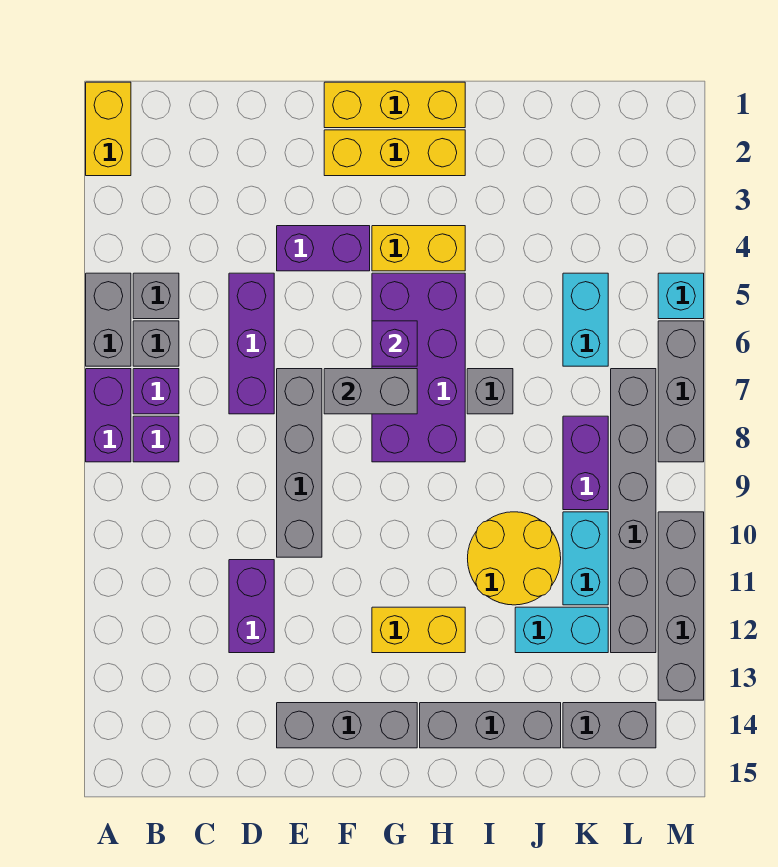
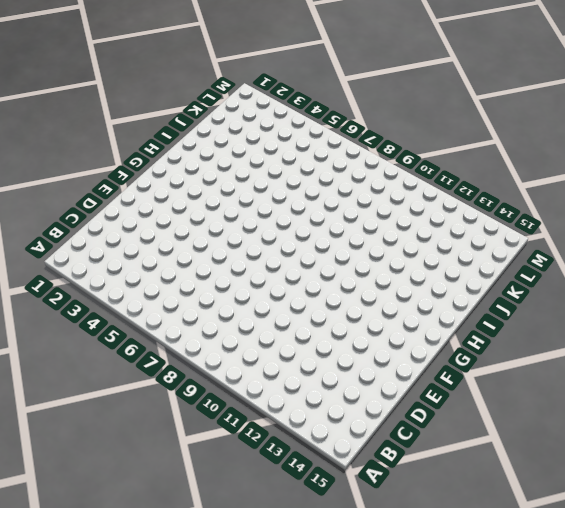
none -> yellow 1x2 brick [86,82,131,176]
none -> grey 1x2 brick [86,273,131,366]
none -> purple 1x2 brick [86,369,131,462]
none -> grey 1x1 brick [133,273,179,319]

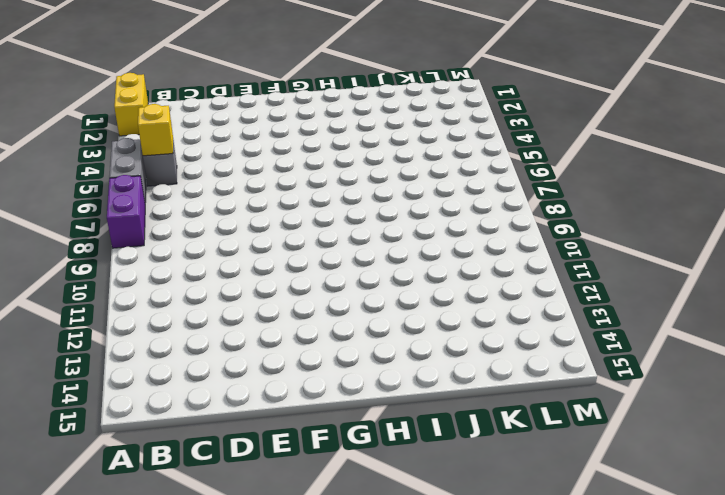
yellow 1x1 brick [138,104,173,156] -> none
none -> grey 1x1 brick [133,321,179,366]
none -> purple 1x1 brick [133,369,179,414]
none -> purple 1x1 brick [133,416,179,462]
none -> purple 1x3 brick [229,273,274,414]

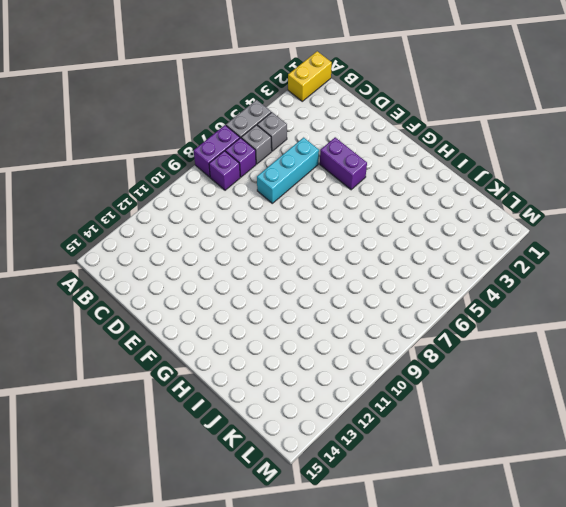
cyan 1x3 brick [257,138,319,203] -> purple 1x3 brick [229,273,274,414]
none -> purple 1x2 brick [229,560,274,653]
none -> grey 1x4 brick [277,369,322,557]
none -> grey 1x3 brick [277,703,417,748]
none -> yellow 1x3 brick [324,82,465,128]

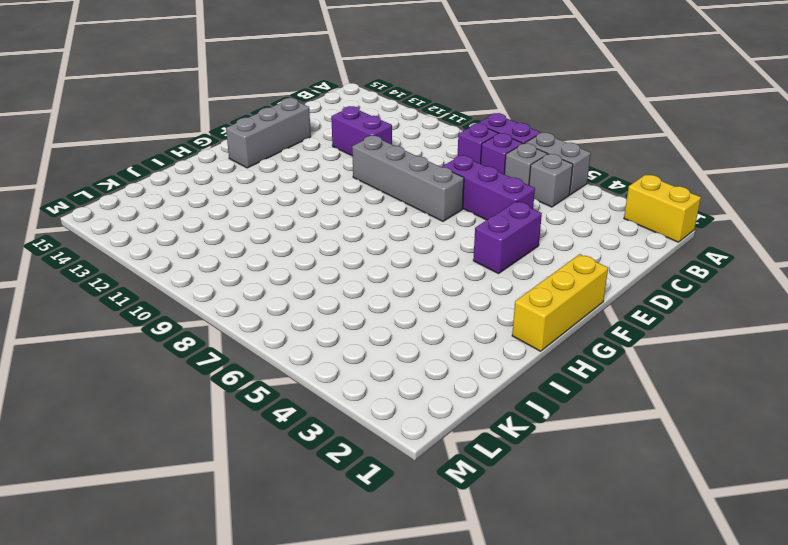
none -> yellow 1x3 brick [324,130,465,176]
none -> yellow 1x2 brick [372,226,465,271]
none -> purple 2x4 brick [372,273,465,462]
none -> yellow 1x2 brick [372,607,465,653]

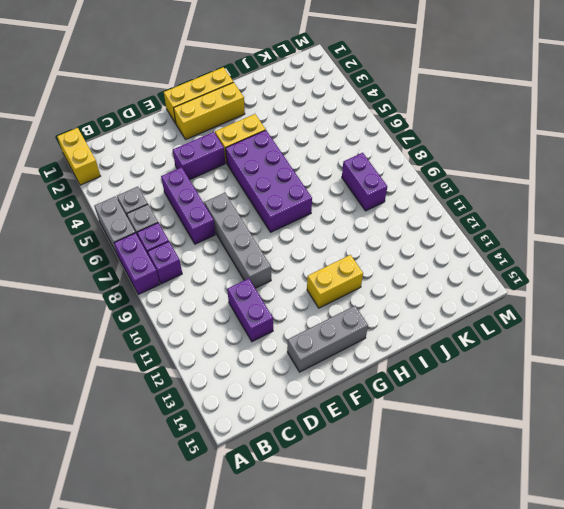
none -> grey 1x3 brick [420,703,561,748]
none -> grey 1x1 brick [467,369,513,414]
none -> yellow 2x2 round brick [468,512,561,605]
none -> cyan 1x2 brick [515,607,608,653]

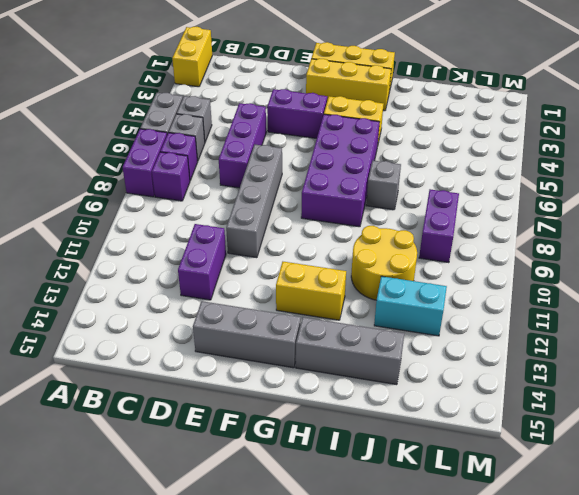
none -> cyan 1x2 brick [563,273,608,366]
none -> cyan 1x2 brick [563,512,608,605]
none -> grey 1x2 brick [563,703,656,748]
none -> grey 1x6 brick [611,369,656,653]

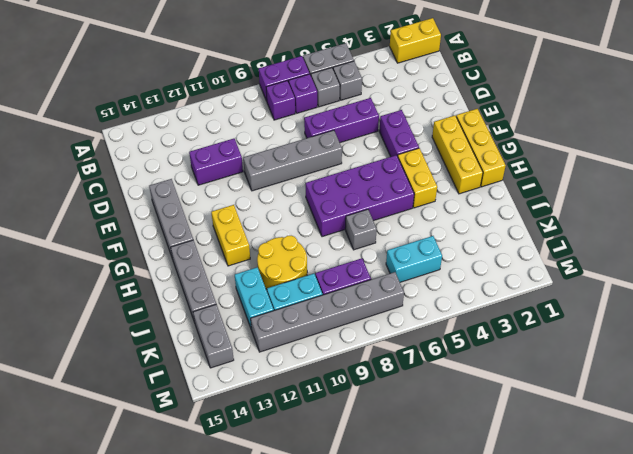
none -> cyan 1x1 brick [658,273,704,319]
none -> grey 1x3 brick [658,321,704,462]
none -> grey 1x4 brick [658,512,704,700]
none -> grey 1x2 brick [324,369,417,414]

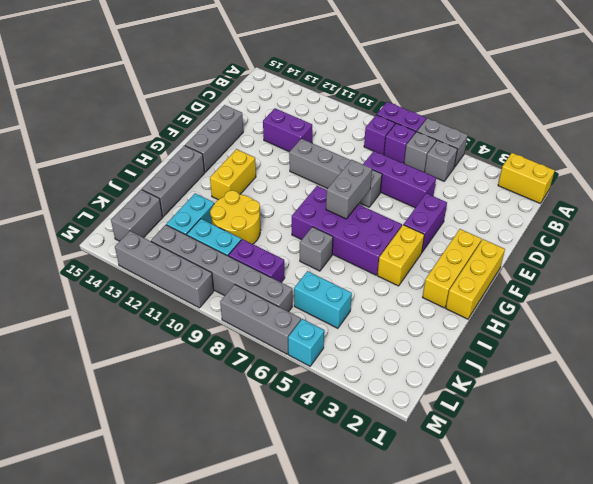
none -> purple 1x1 brick [372,321,417,366]

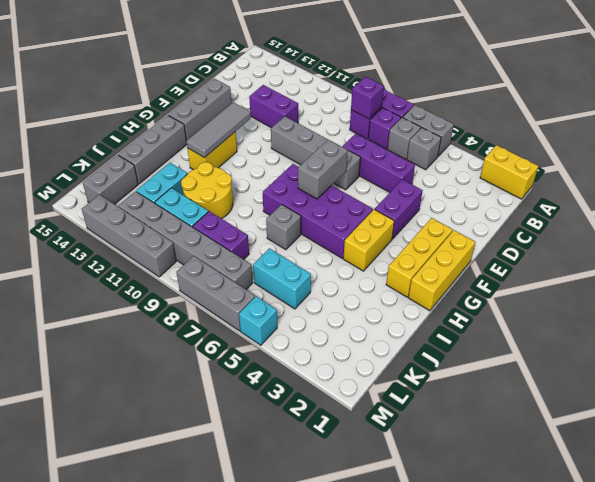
purple 1x1 brick [351,77,384,119] -> purple 1x1 brick moved to [372,321,417,366]
grey 1x3 tile [187,102,251,158] -> none

